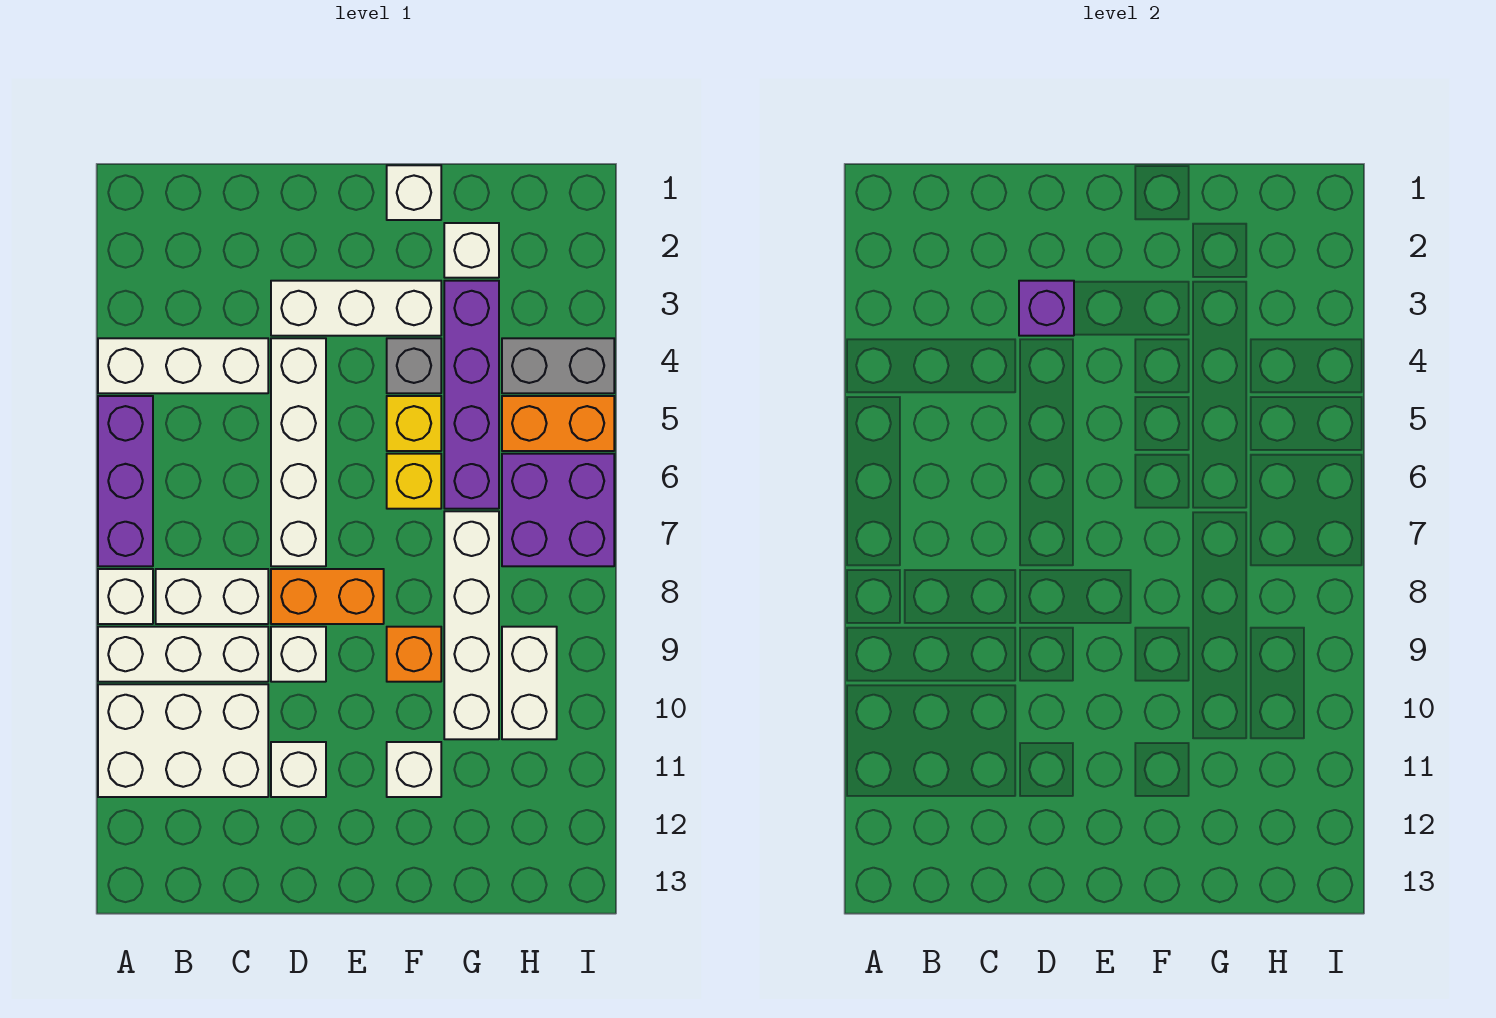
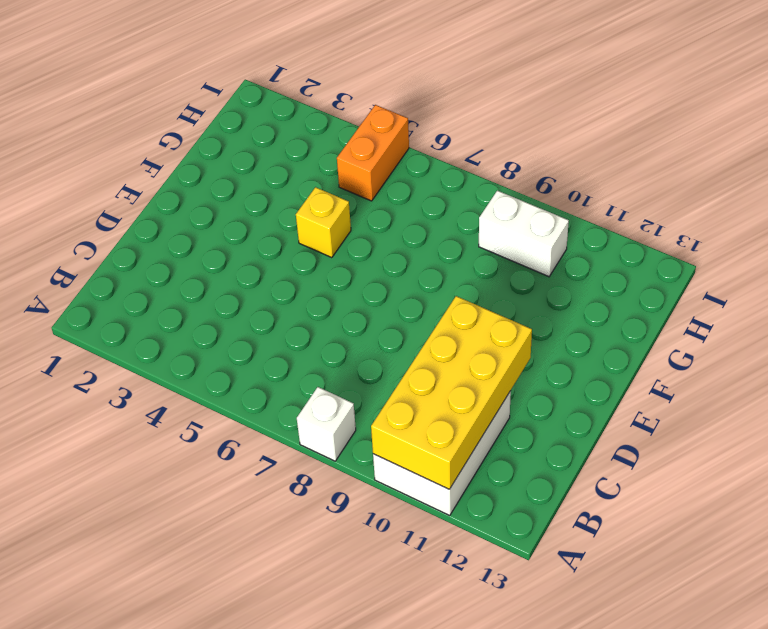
yellow 2x4 brick [371,296,532,489] -> none
none -> white 1x3 brick [98,338,268,393]
none -> purple 1x3 brick [98,396,153,566]
none -> white 1x3 brick [98,627,268,682]

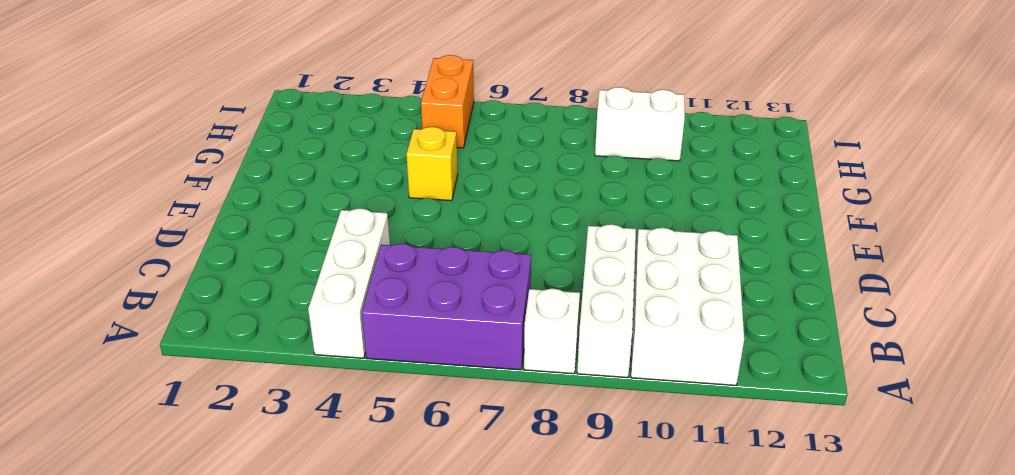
purple 2x3 brick [362,244,531,370] -> purple 1x3 brick [98,396,153,566]
none -> white 1x2 brick [156,569,268,624]
none -> white 1x3 brick [271,281,441,336]
none -> white 1x4 brick [271,338,326,566]

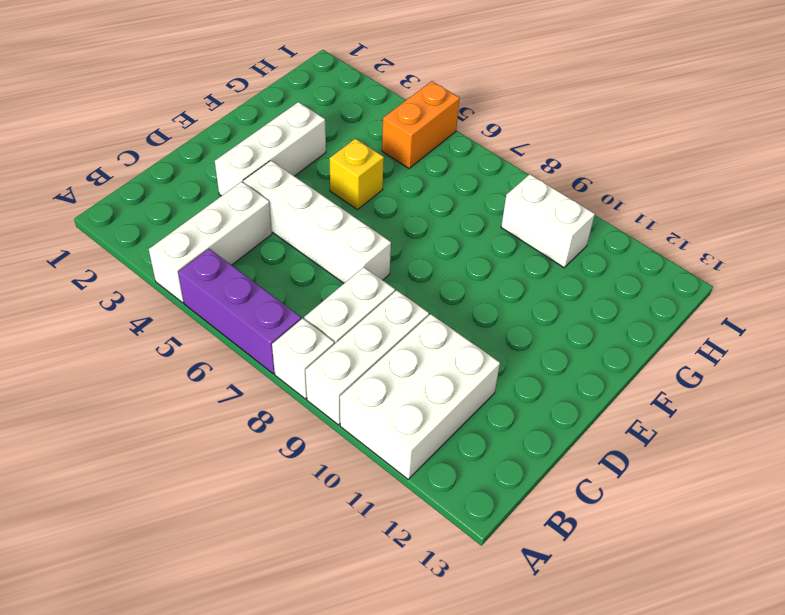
none -> orange 1x2 brick [271,569,384,624]
none -> white 1x1 brick [271,627,326,682]
none -> white 1x1 brick [271,742,326,797]

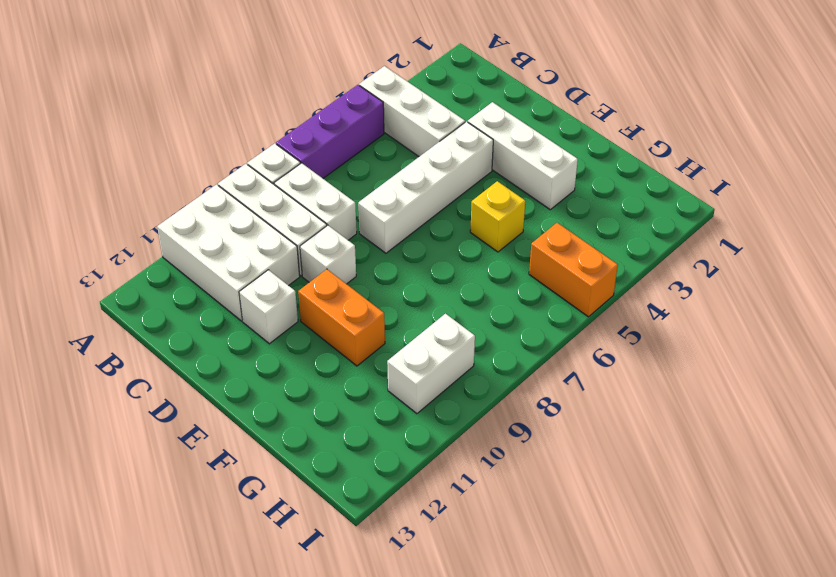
orange 1x2 brick [298,269,385,366] -> orange 1x2 brick moved to [271,569,384,624]
none -> white 1x1 brick [387,165,441,220]
none -> grey 1x1 brick [387,338,441,393]
none -> yellow 1x1 brick [387,454,441,509]

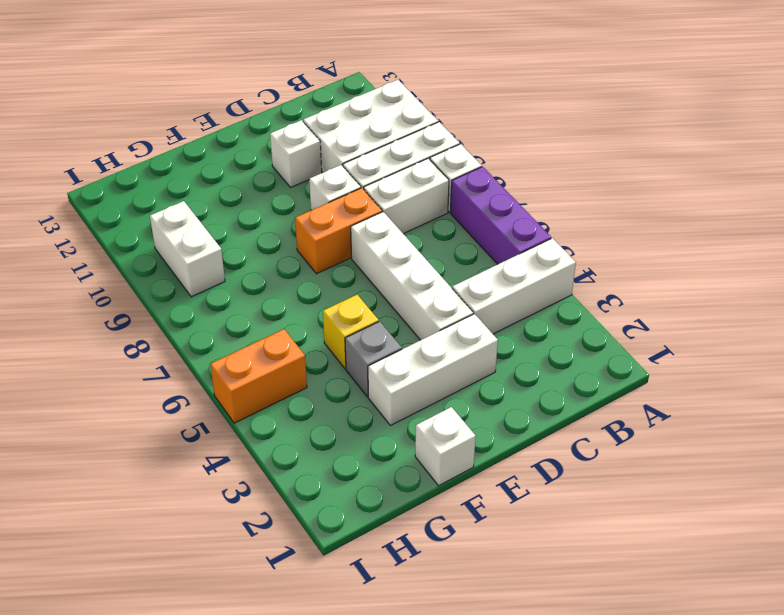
none -> yellow 1x1 brick [387,454,441,509]
none -> orange 1x1 brick [387,627,441,682]
none -> white 1x1 brick [387,742,441,797]

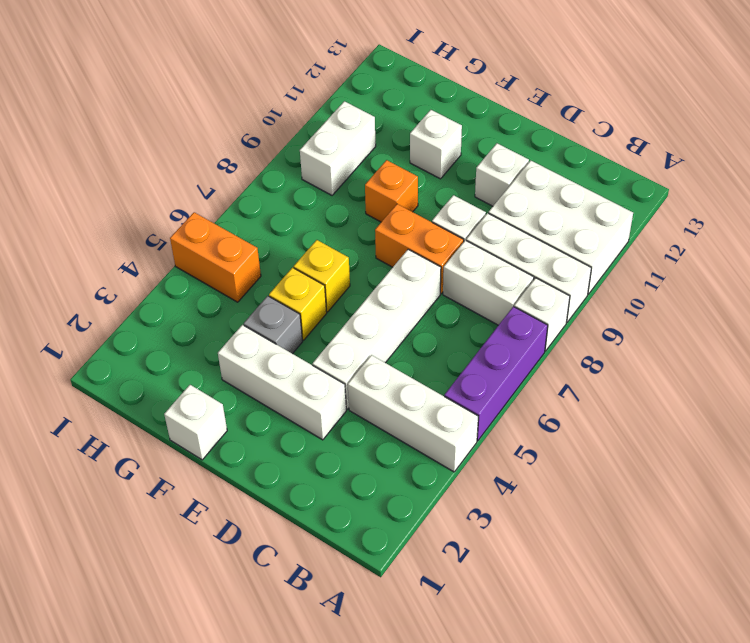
none -> white 1x1 brick [444,223,499,278]
none -> purple 1x4 brick [444,281,499,509]
none -> white 1x4 brick [444,511,499,739]

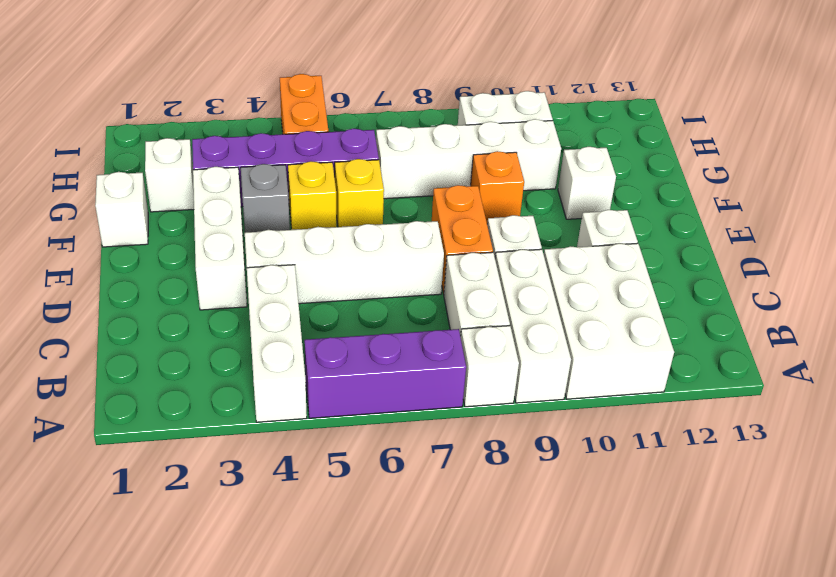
none -> grey 1x2 brick [502,338,614,393]
none -> purple 2x2 brick [502,454,614,566]
none -> purple 1x1 brick [1019,281,1074,336]

